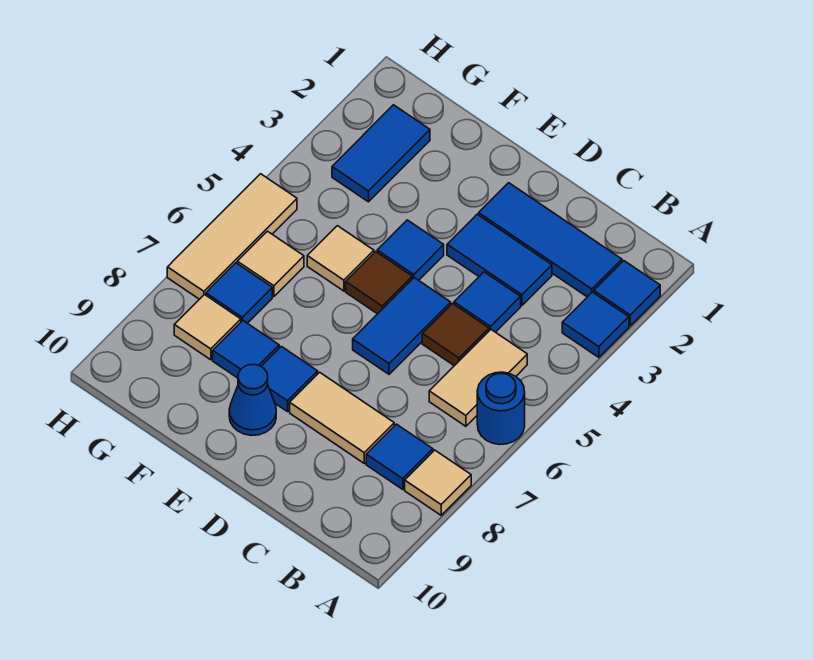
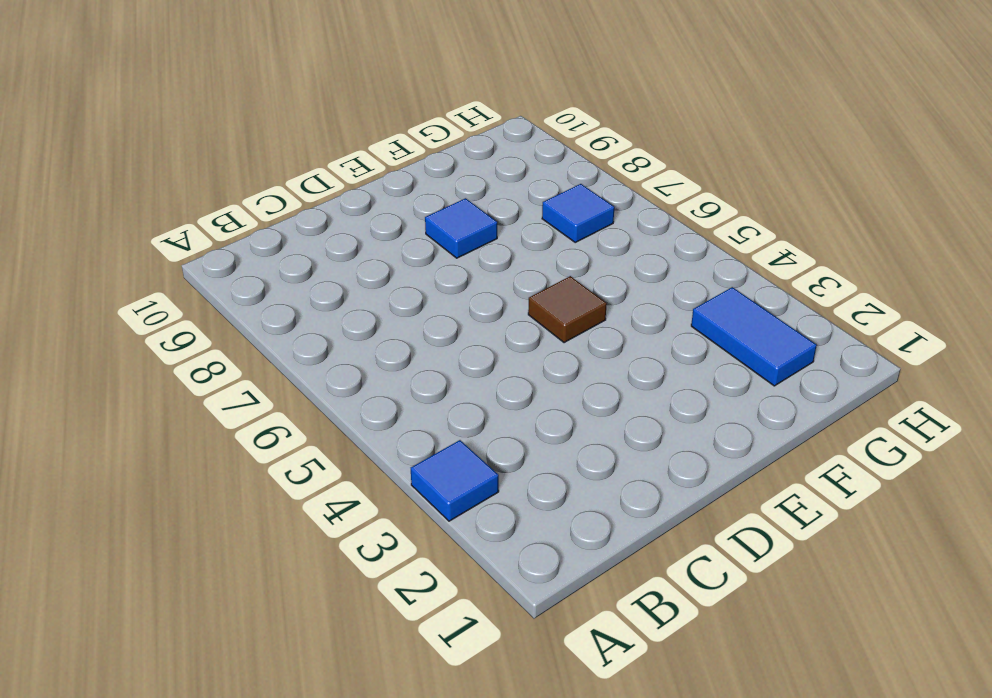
none -> blue 1x1 tile [594,261,660,326]
none -> blue 1x1 round brick [477,372,525,445]
none -> tan 1x1 tile [405,450,471,515]

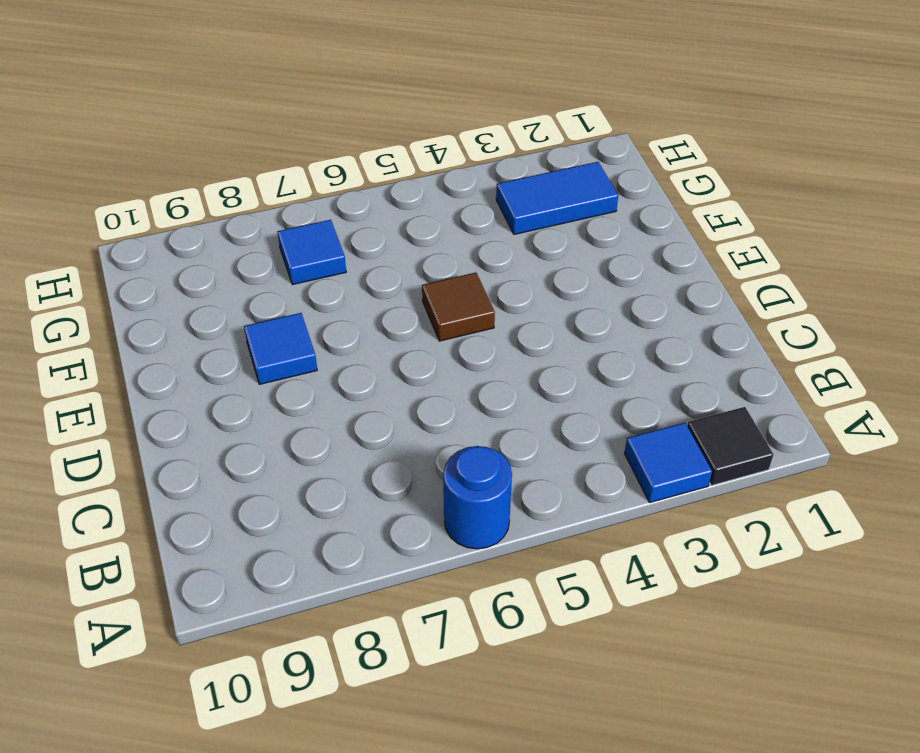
black 1x1 tile [687,407,774,485] -> blue 1x1 tile [594,261,660,326]
none -> tan 1x1 tile [405,450,471,515]
none -> blue 1x3 tile [479,183,622,297]
none -> tan 1x2 tile [429,330,527,426]

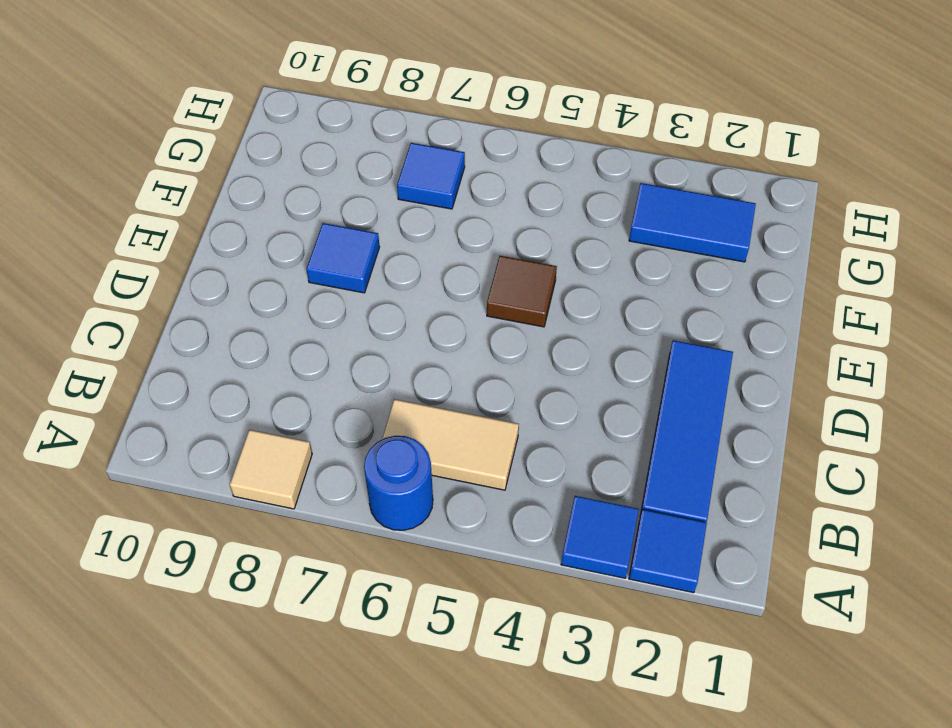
none -> blue 1x1 tile [366,424,433,490]
none -> blue 1x2 tile [447,214,552,305]
none -> blue 1x1 tile [454,272,521,332]

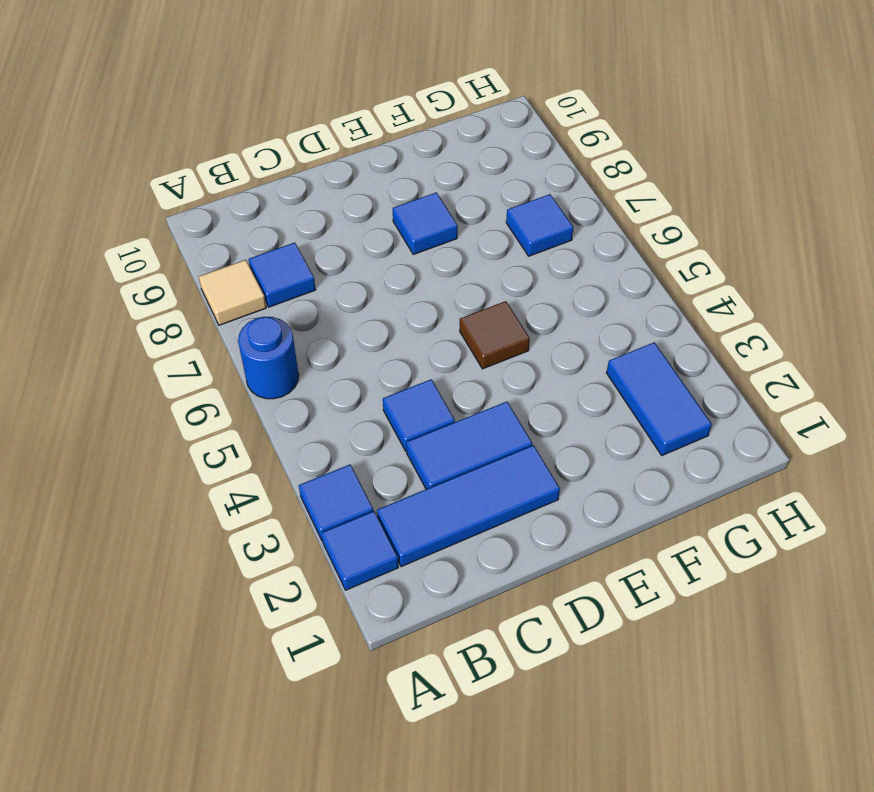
none -> tan 1x2 tile [429,330,527,426]
none -> brown 1x1 tile [422,304,489,366]
none -> tan 1x2 tile [290,372,394,463]

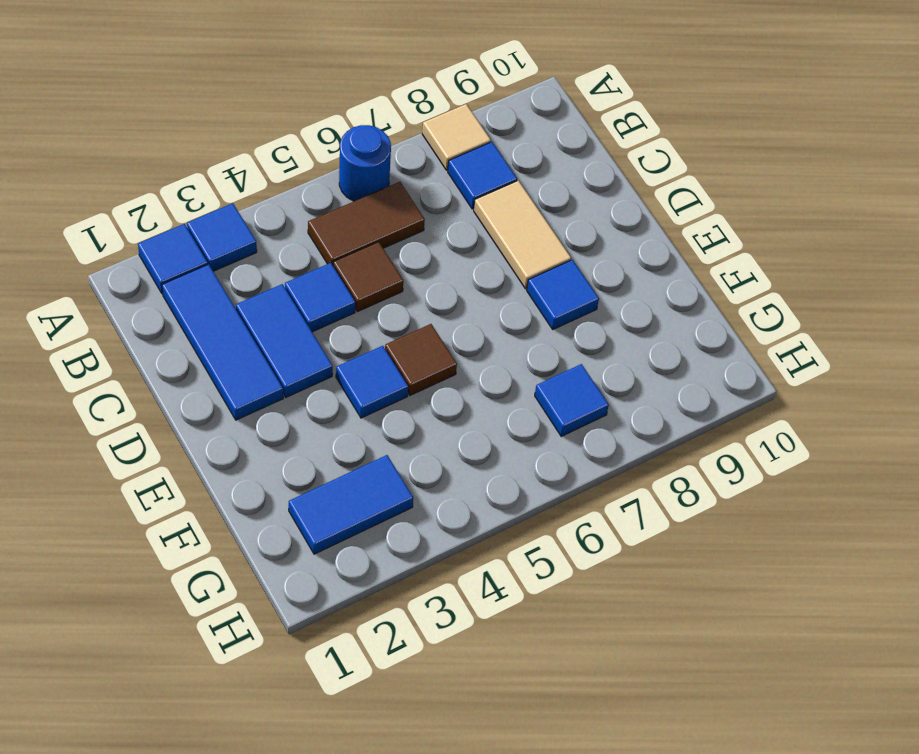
brown 1x2 tile [308,182,425,265] -> tan 1x2 tile [429,330,527,426]
none -> blue 1x2 tile [353,278,451,374]
none -> blue 1x1 cone [229,365,276,436]
none -> tan 1x1 tile [307,226,374,291]

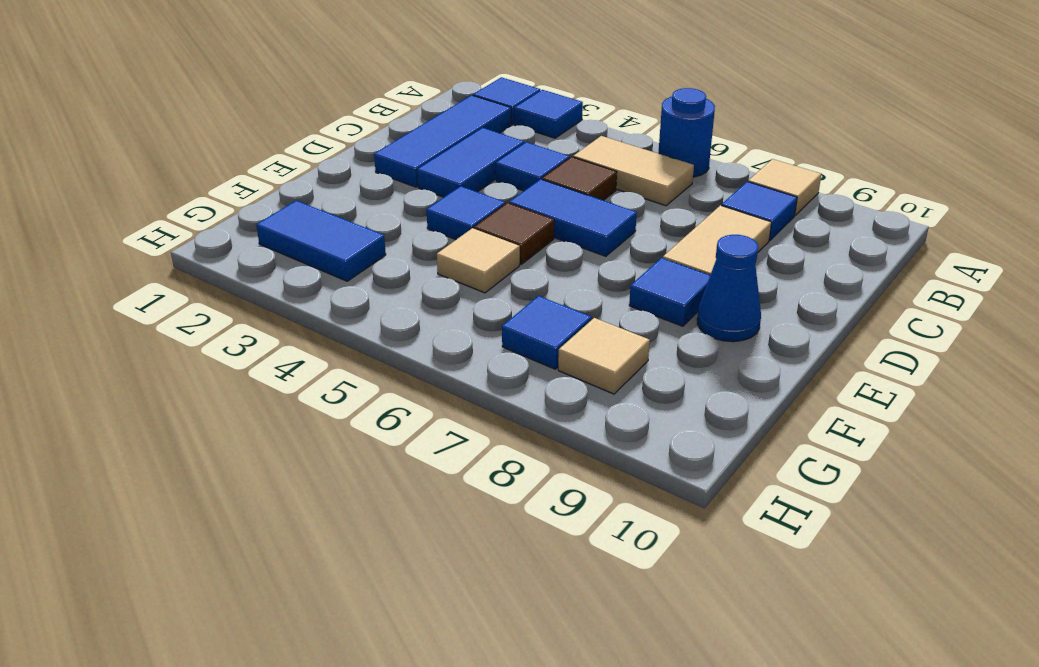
none -> blue 1x1 tile [213,321,279,378]
none -> tan 1x1 tile [237,231,304,297]
none -> tan 1x3 tile [167,174,297,299]

